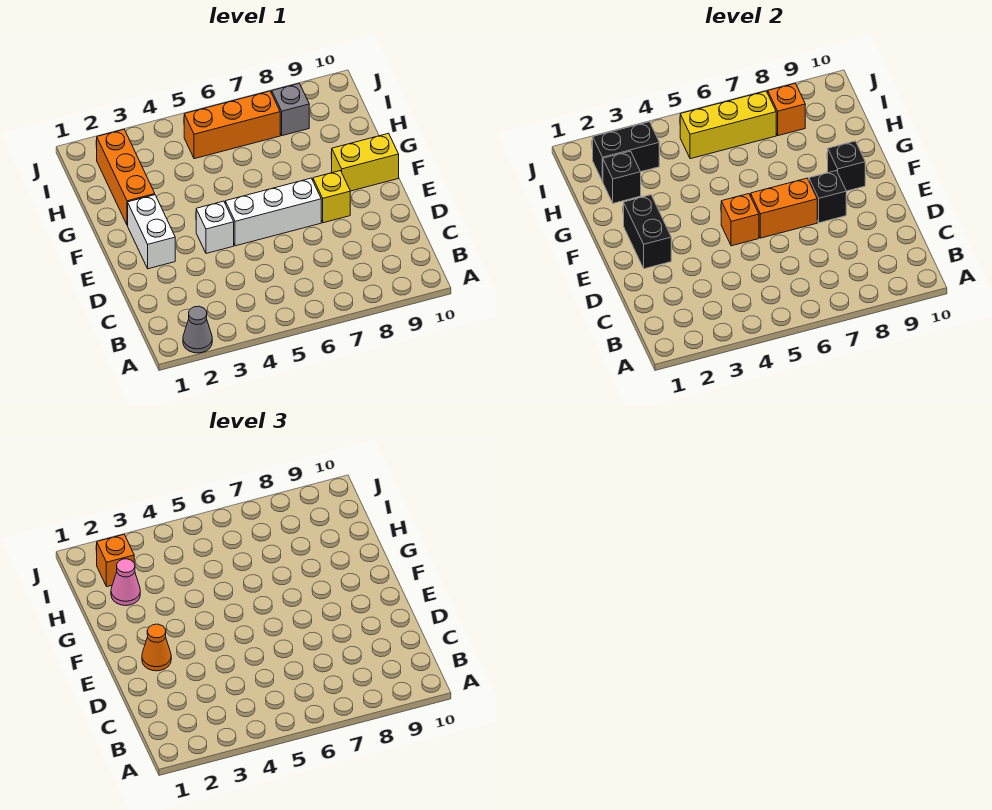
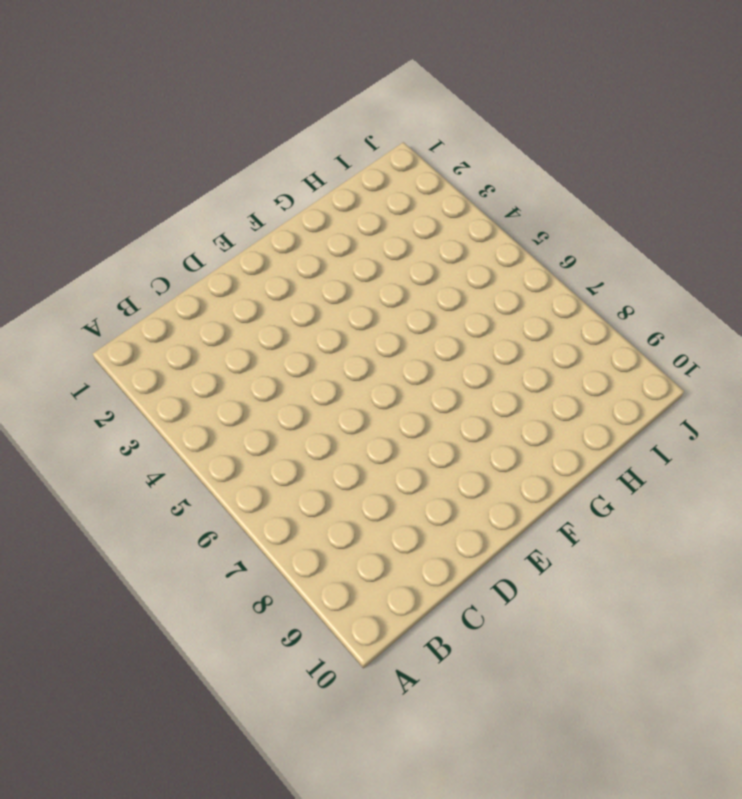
none -> grey 1x1 cone [183,306,212,353]
none -> white 1x2 brick [128,195,175,269]
none -> white 1x1 brick [196,201,234,253]

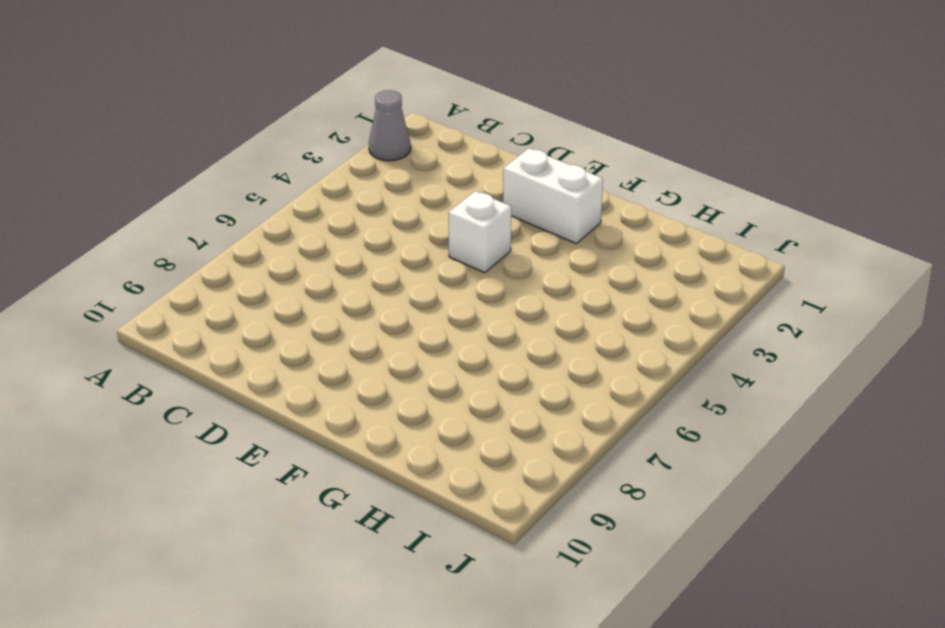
none -> white 1x3 brick [225,178,321,246]
none -> yellow 1x1 brick [313,171,350,223]
none -> yellow 1x2 brick [332,133,399,191]

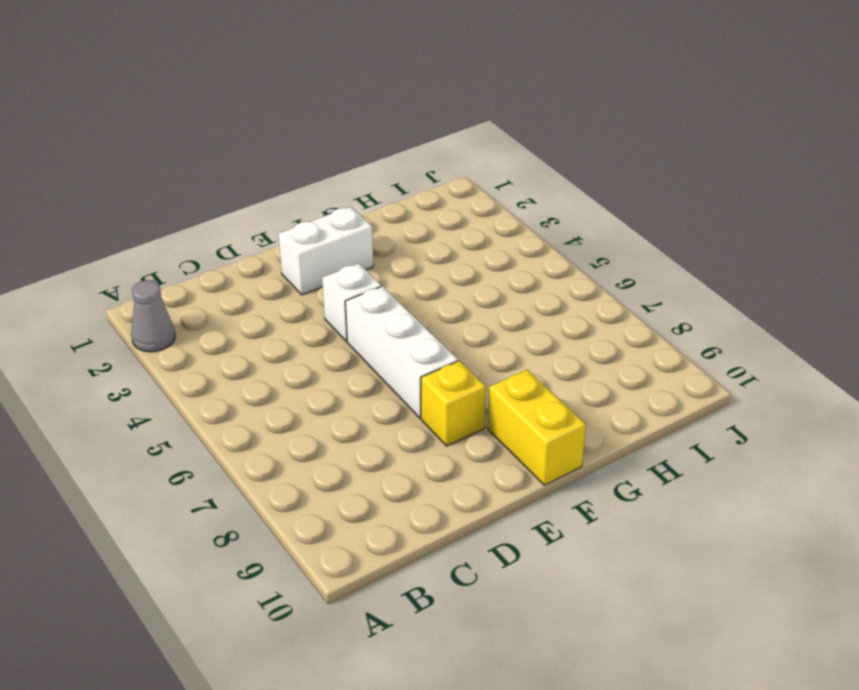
none -> orange 1x3 brick [97,130,155,225]
none -> orange 1x3 brick [184,91,280,159]
none -> grey 1x1 brick [272,83,309,136]

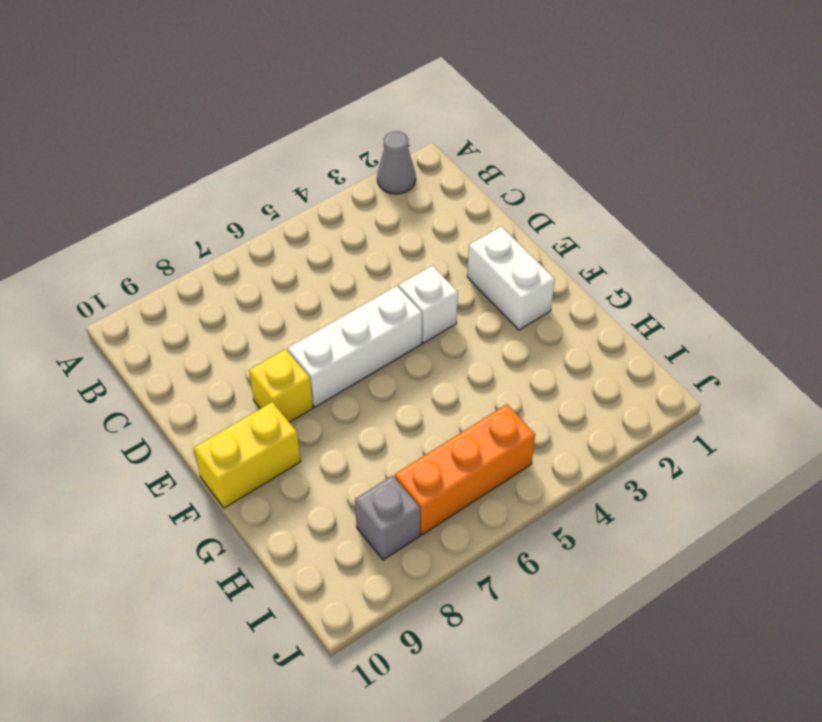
none -> orange 1x3 brick [97,130,155,225]
none -> black 1x2 brick [624,195,671,269]
none -> orange 1x1 brick [721,194,759,246]

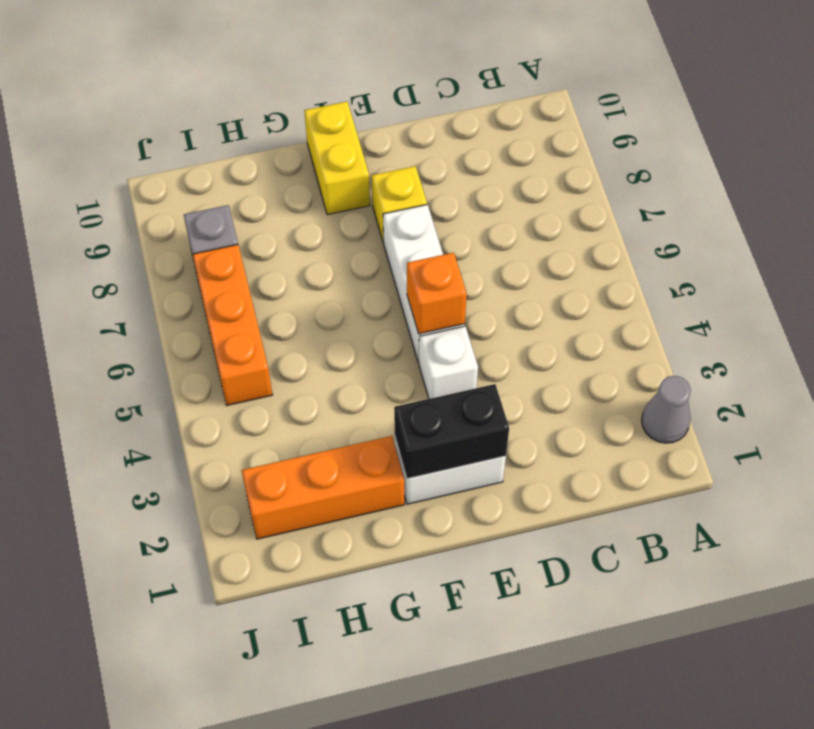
none -> orange 1x2 brick [751,178,817,238]
none -> black 1x1 brick [809,171,846,223]
none -> black 1x1 brick [828,141,865,191]

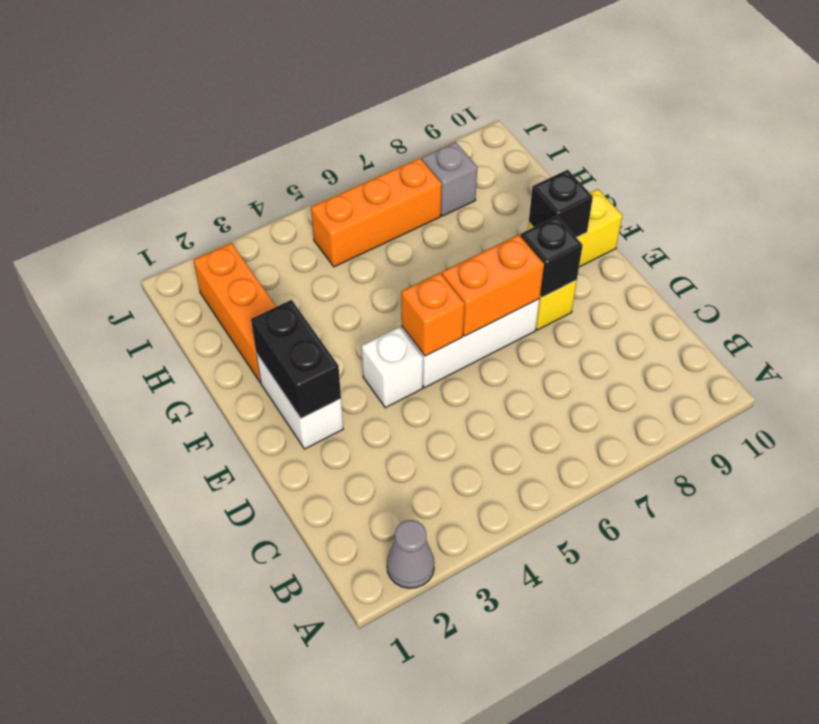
none -> black 1x1 brick [603,151,641,203]
none -> black 1x2 brick [593,122,659,181]
none -> yellow 1x3 brick [680,91,776,159]

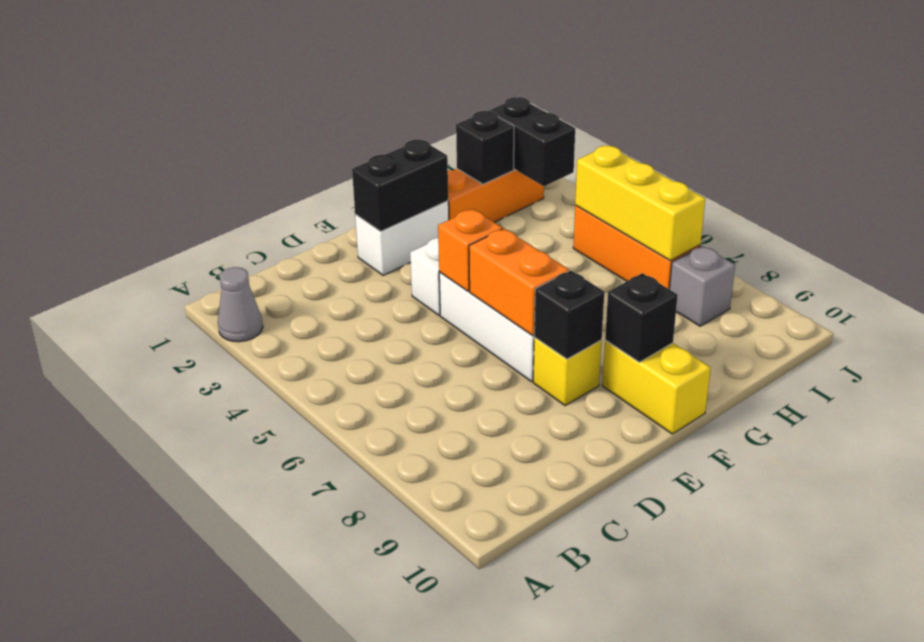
none -> orange 1x1 brick [768,83,805,136]
none -> orange 1x1 cone [142,624,171,671]
none -> pink 1x1 cone [111,559,140,606]

